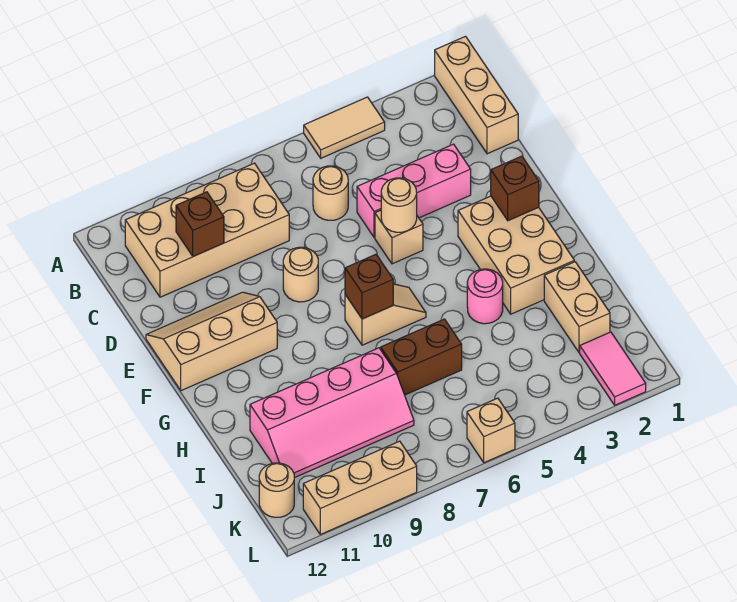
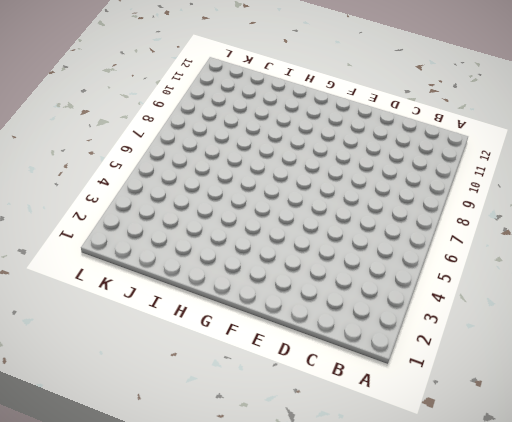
none -> tan 1x3 brick [435,36,518,154]
none -> tan 1x2 tile [304,97,385,158]
none -> tan 2x4 brick [125,163,289,297]

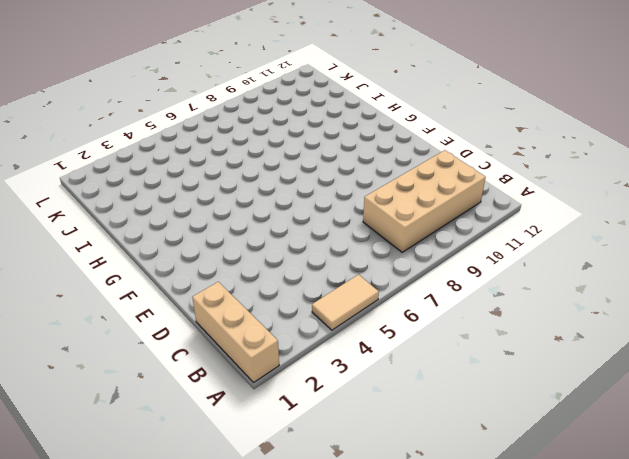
none -> tan 1x1 round brick [313,166,348,220]
none -> pink 1x3 brick [357,144,471,237]
none -> tan 1x1 brick [375,210,423,264]

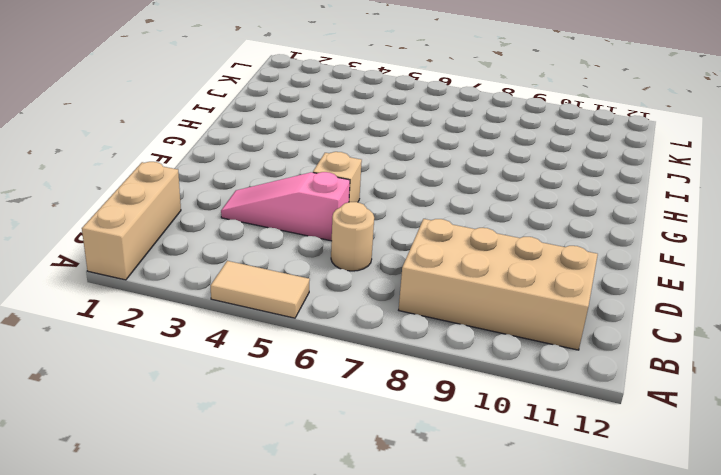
pink 1x3 slope [221,172,350,241] -> pink 1x3 brick [357,144,471,237]
none -> tan 1x1 round brick [283,247,318,302]
none -> tan 2x3 slope [146,292,277,391]
none -> tan 2x3 brick [458,196,574,314]

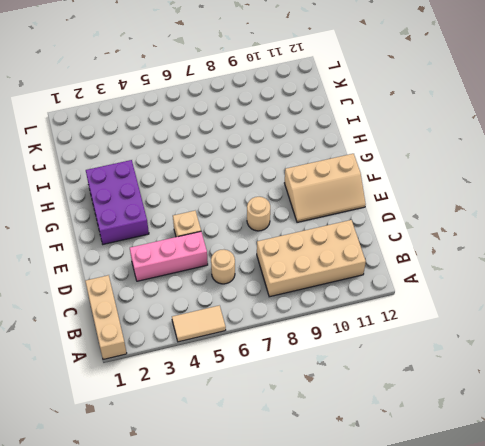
purple 2x3 brick [86,160,149,244] -> tan 2x3 brick [458,196,574,314]
none -> tan 1x2 slope [345,284,426,345]
none -> pink 1x1 round brick [467,269,503,324]
none -> tan 1x2 brick [544,262,610,353]

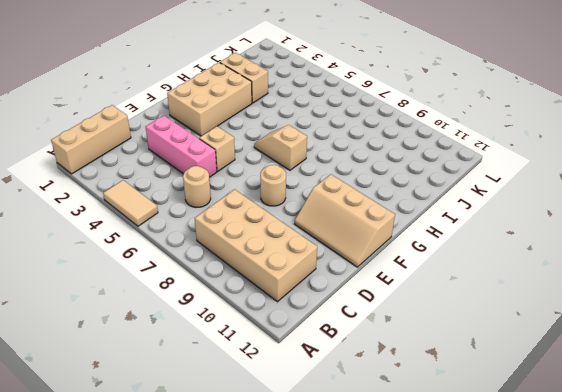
tan 1x2 brick [220,53,268,103] -> tan 1x2 brick turned to [544,262,610,353]
none -> pink 1x1 round brick [467,269,503,324]
none -> brown 1x2 brick [381,319,462,395]
none -> pink 2x4 slope [250,348,414,478]

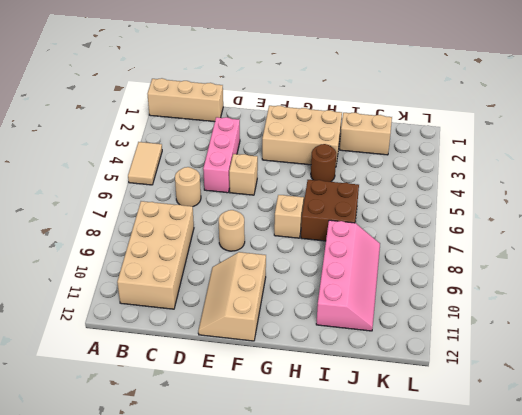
brown 1x1 round brick [311,144,336,182] -> pink 1x1 round brick [467,269,503,324]
brown 2x2 brick [301,180,359,241] -> brown 1x2 brick [381,319,462,395]
none -> pink 1x2 tile [580,332,646,405]
none -> tan 1x1 round brick [259,463,294,517]
none -> tan 1x1 brick [467,398,515,463]

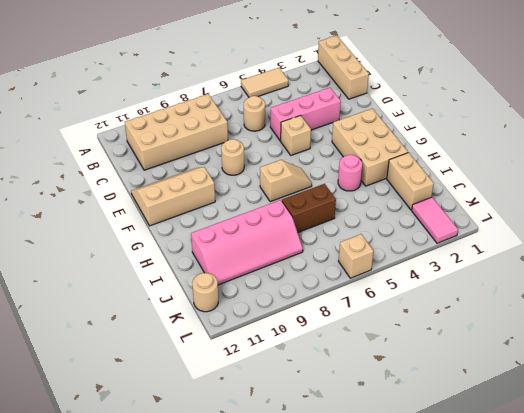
none -> tan 1x3 brick [303,441,417,534]
none -> brown 1x1 brick [176,192,224,256]
none -> tan 1x1 round brick [381,178,417,232]

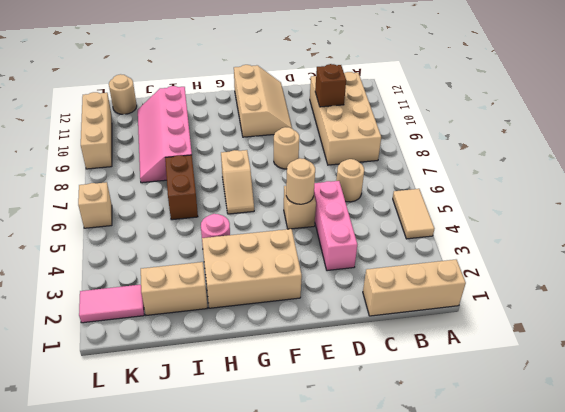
none -> brown 1x1 brick [491,156,539,221]
none -> brown 1x1 brick [345,254,393,319]

